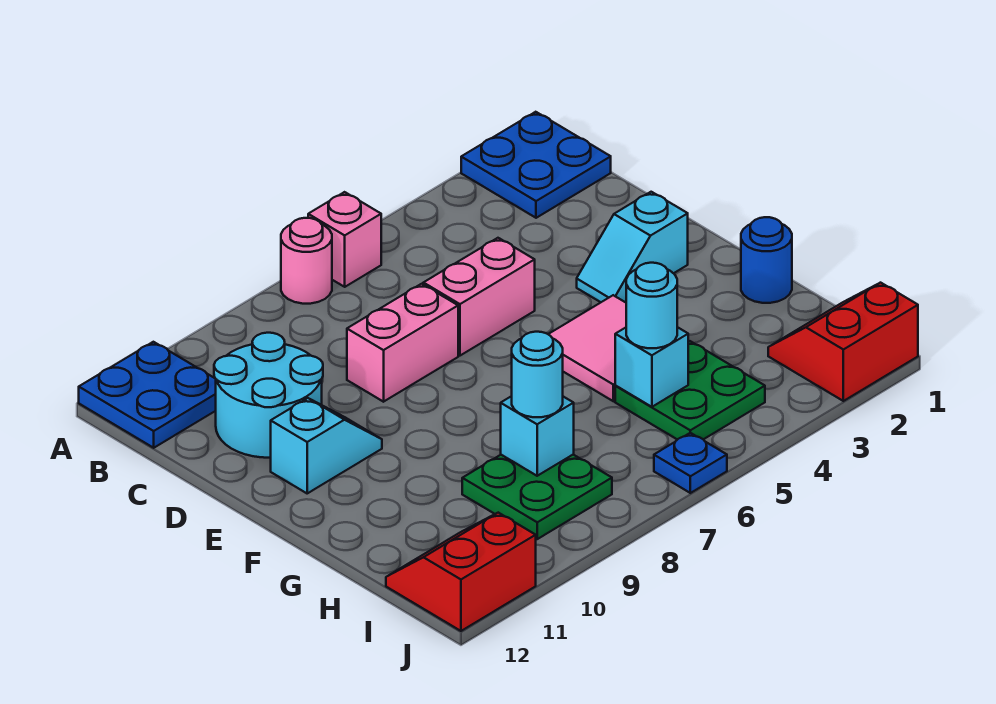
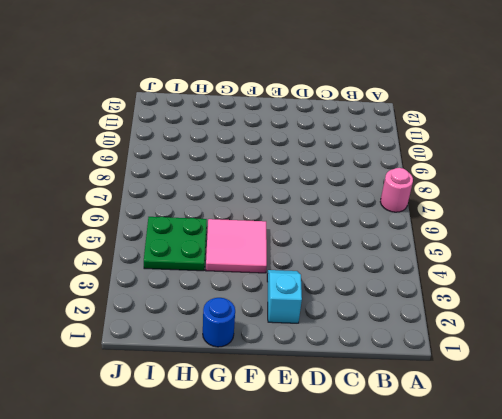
none -> blue 2x2 plate [461,112,611,218]
none -> pink 1x1 brick [308,192,381,287]
none -> blue 2x2 plate [79,342,216,448]

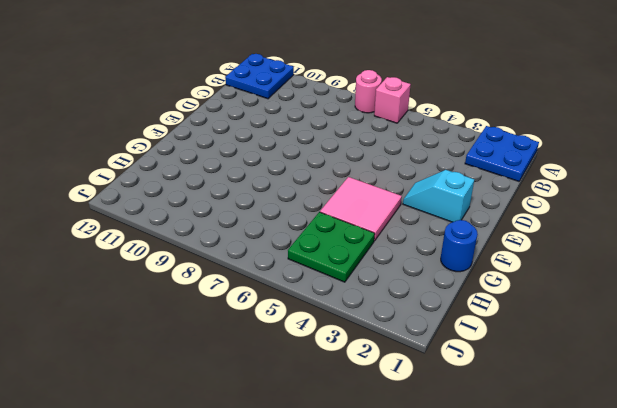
none -> cyan 2x2 round brick [214,333,323,458]
none -> pink 1x2 brick [423,238,535,356]
none -> pink 1x2 brick [347,284,458,402]

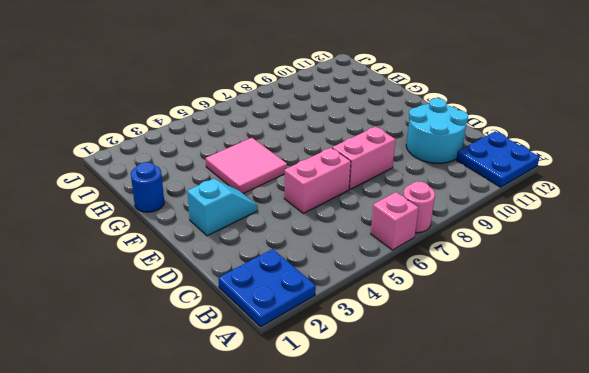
none -> cyan 1x2 slope [271,398,382,493]
none -> green 2x2 plate [615,341,765,440]
none -> green 2x2 plate [462,455,612,539]

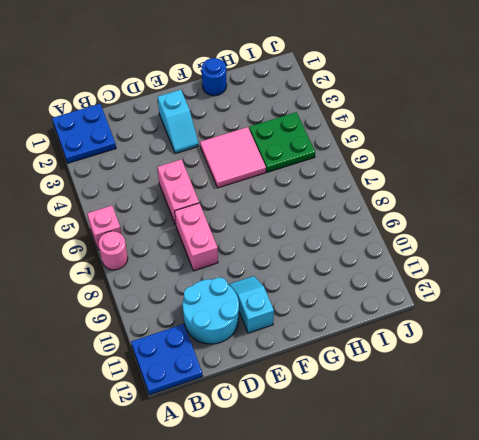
none -> green 2x2 plate [462,455,612,539]
none -> red 2x2 slope [768,283,918,401]
none -> red 2x2 slope [386,513,536,631]

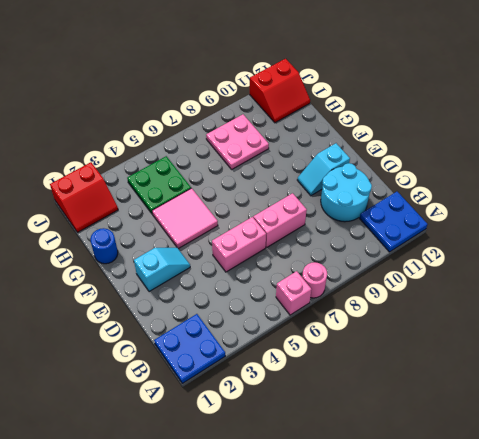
pink 2x2 plate [206,114,269,169] -> green 2x2 plate [462,455,612,539]
none -> blue 1x1 plate [654,433,727,493]
none -> cyan 1x1 brick [615,327,688,407]
none -> cyan 1x1 brick [501,396,574,476]

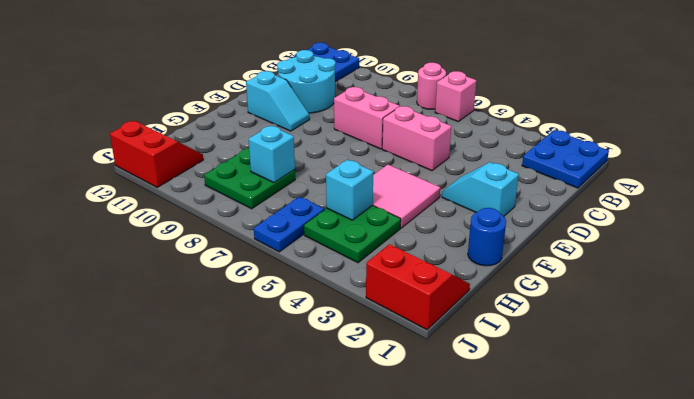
blue 1x2 plate [254,197,324,252] -> blue 1x1 plate [654,433,727,493]
none -> cyan 1x1 round brick [626,263,677,348]
none -> cyan 1x1 round brick [512,332,563,417]

